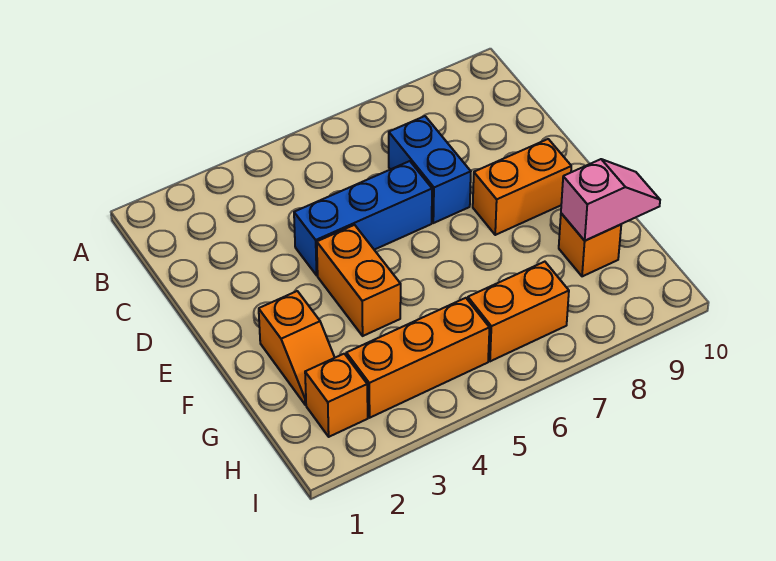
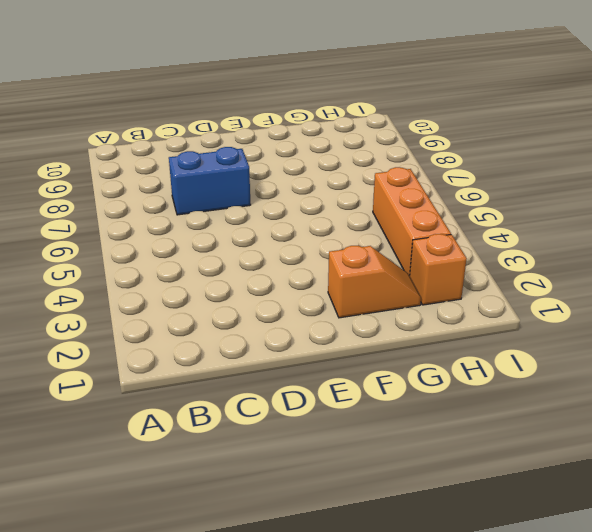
none -> blue 1x3 brick [294,161,432,275]
none -> orange 1x2 brick [317,225,401,336]

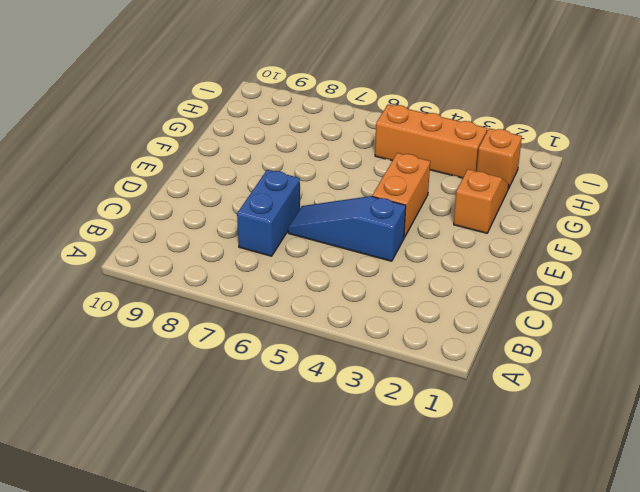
blue 1x3 slope [288,196,406,261] -> blue 1x3 brick [294,161,432,275]
none -> orange 1x2 brick [473,139,571,235]
none -> orange 1x1 brick [559,213,621,276]

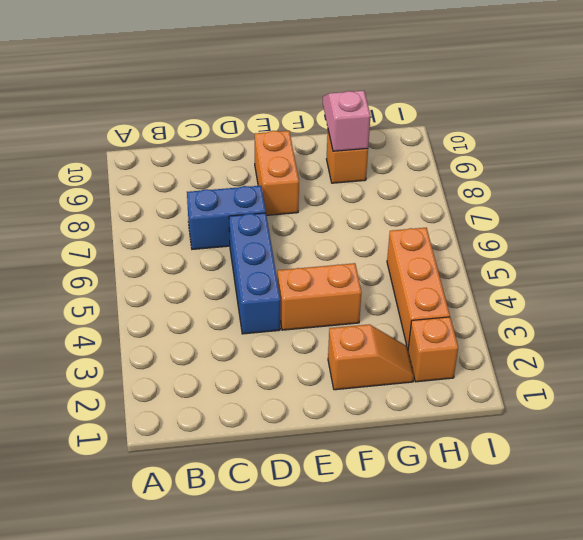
none -> orange 1x2 brick [468,262,569,361]

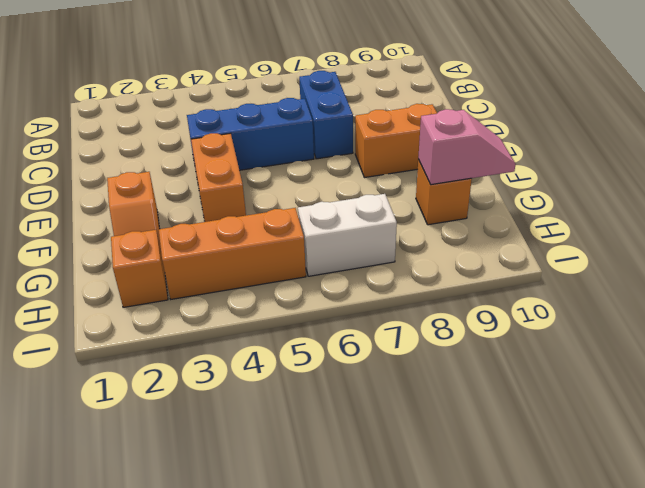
white 1x2 brick [298,194,397,276] -> orange 1x2 brick [468,262,569,361]

